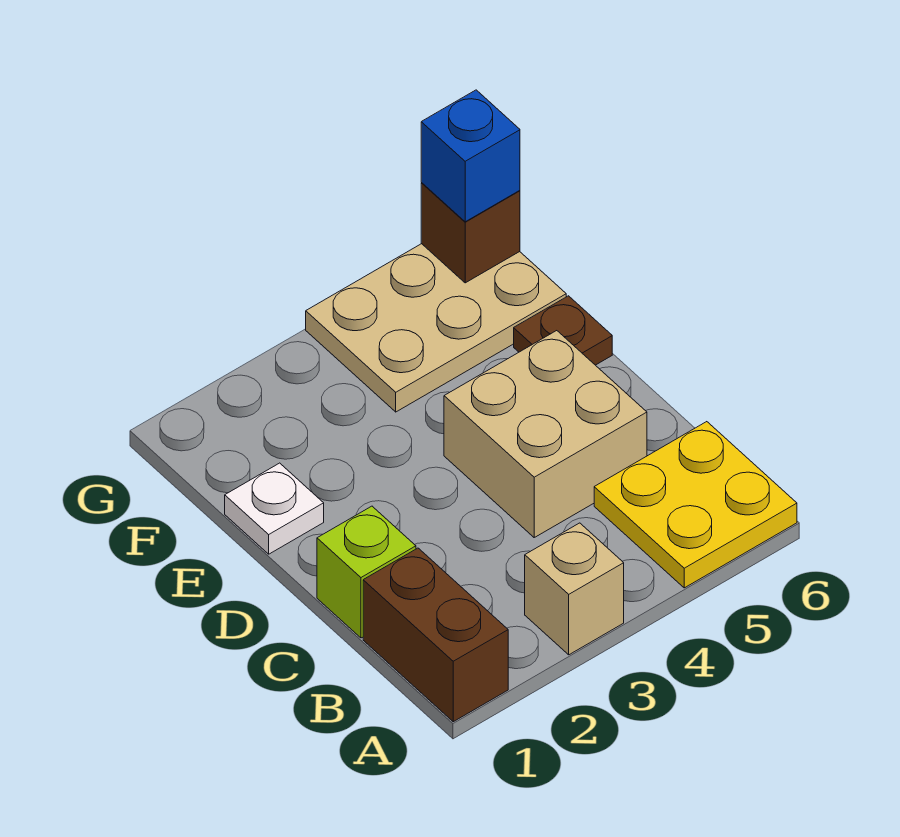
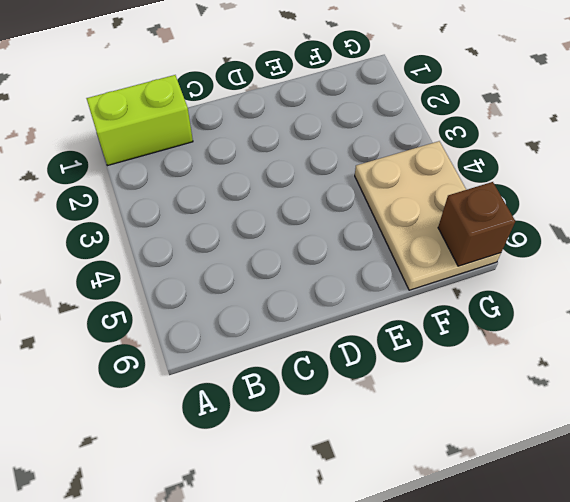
lime 1x2 brick [86,75,193,166] -> brown 1x2 brick [363,548,508,722]
none -> tan 1x1 brick [525,523,624,655]
none -> yellow 2x2 plate [594,422,797,588]

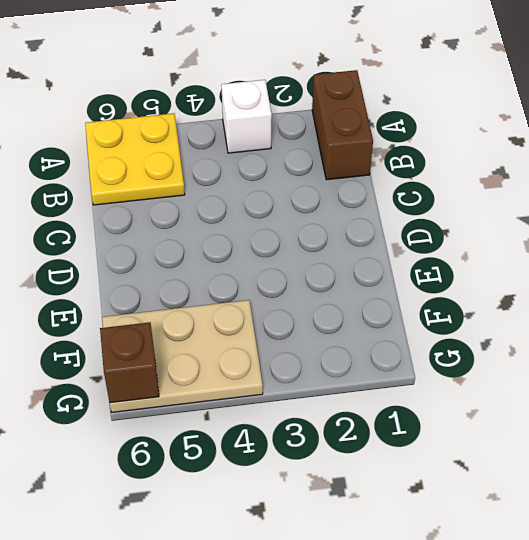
white 1x1 brick [221,80,272,153] -> tan 1x1 brick [525,523,624,655]
none -> lime 1x1 brick [317,506,416,638]
none -> tan 2x2 brick [444,331,647,537]

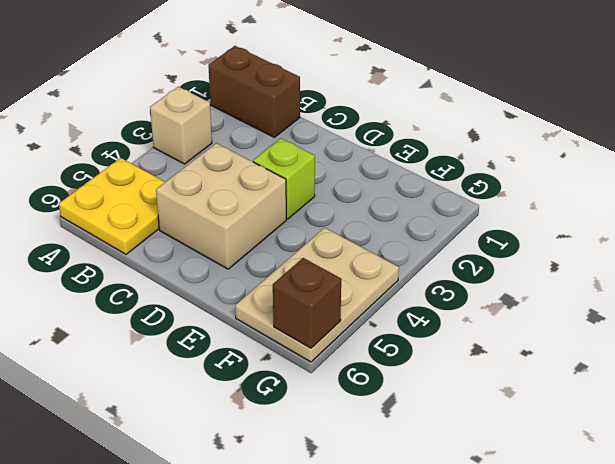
lime 1x1 brick [253,138,315,219] -> lime 1x1 brick moved to [317,506,416,638]
none -> white 1x1 plate [225,463,324,554]
none -> brown 1x1 plate [514,296,612,365]

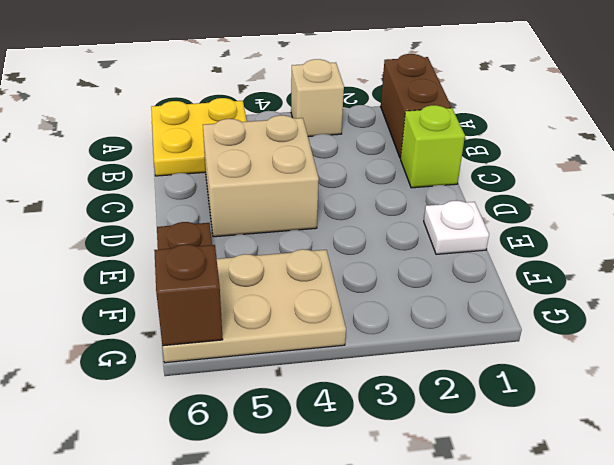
none -> blue 1x1 brick [421,90,520,222]

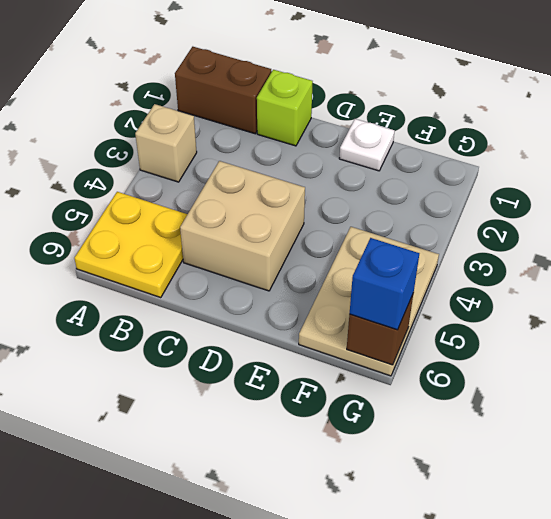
none -> brown 1x1 plate [514,296,612,365]

